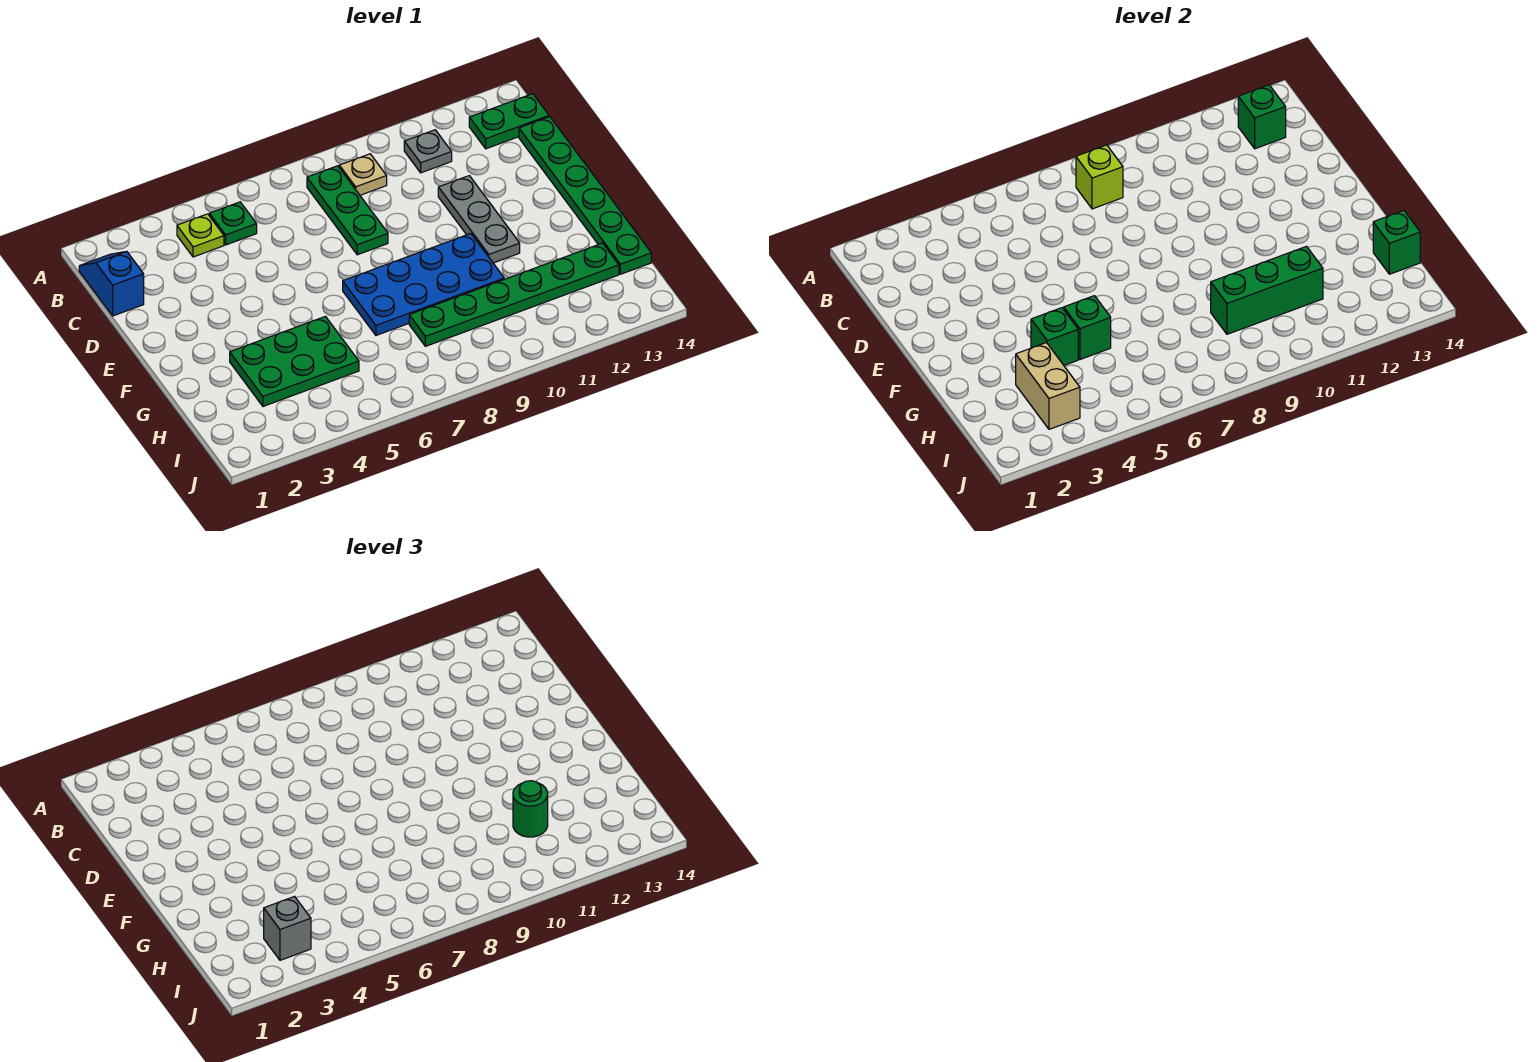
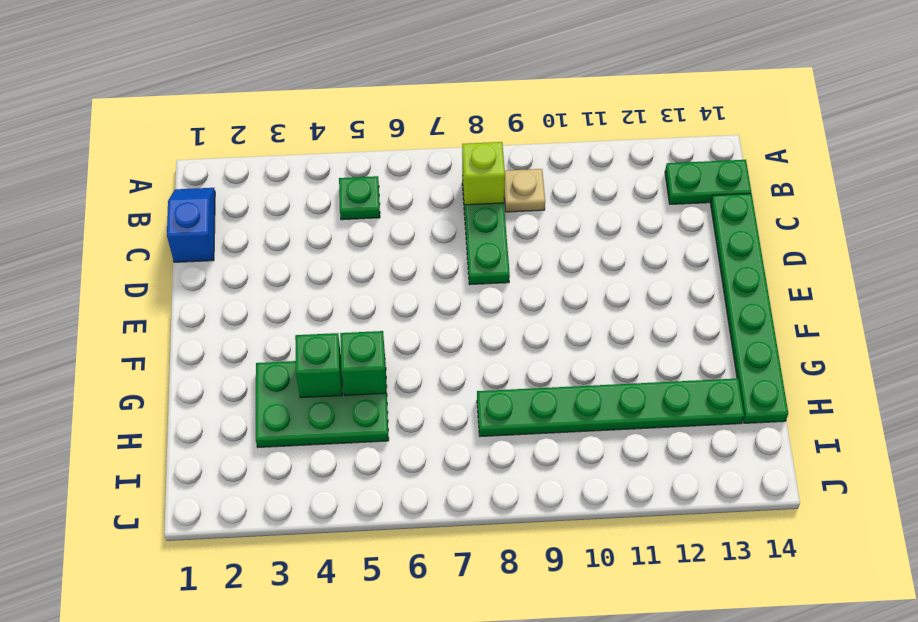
none -> lime 1x1 plate [177,214,224,257]
none -> grey 1x1 plate [404,130,452,173]
none -> grey 1x3 plate [438,176,520,263]

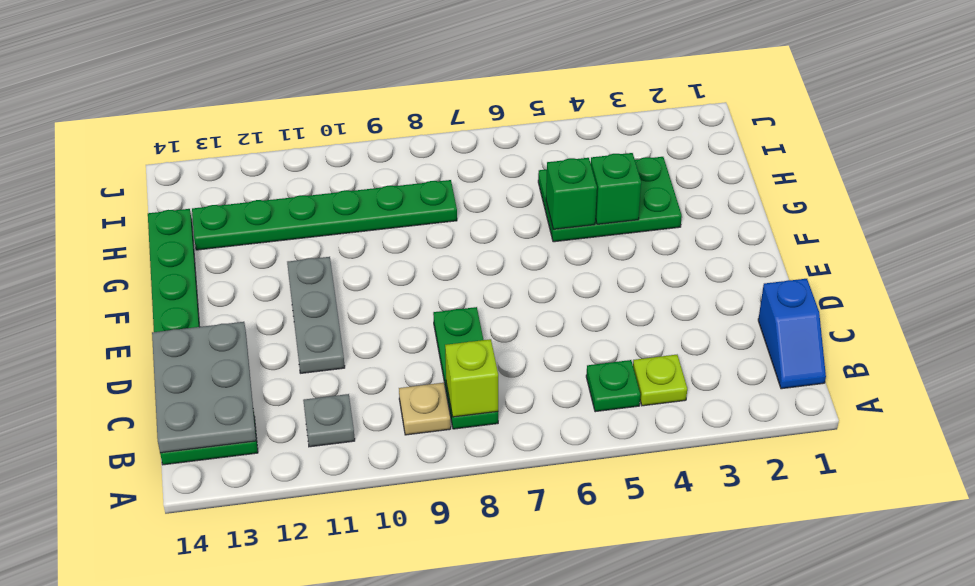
grey 2x3 plate [152,322,256,453] -> green 1x1 brick [1238,85,1286,149]
none -> blue 2x4 plate [343,234,504,335]
none -> tan 1x2 brick [1016,343,1080,429]
none -> green 1x3 brick [1211,246,1323,334]

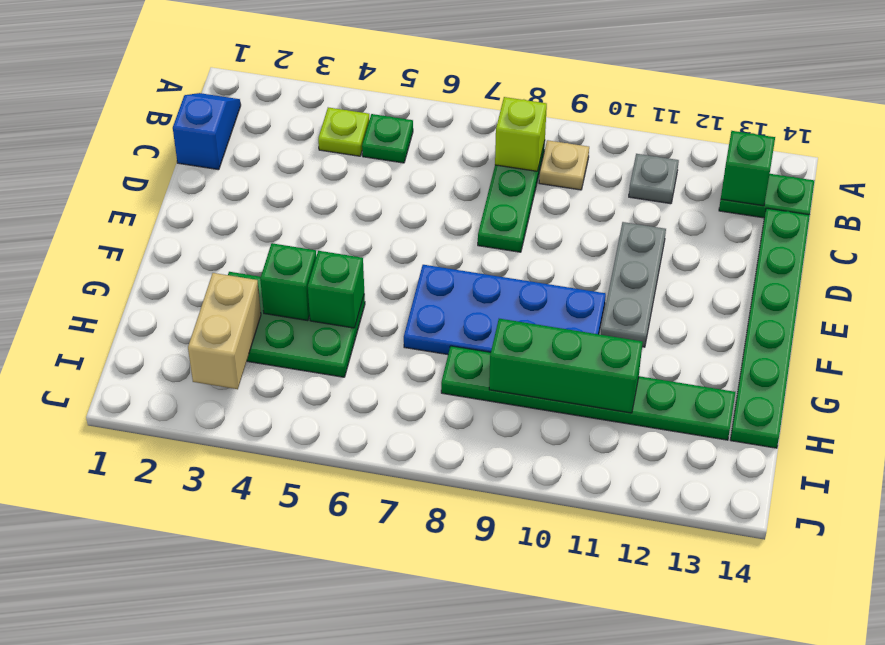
none -> green 1x1 brick [1373,210,1420,274]
none -> green 1x1 round brick [513,781,548,837]
none -> grey 1x1 brick [264,897,311,960]

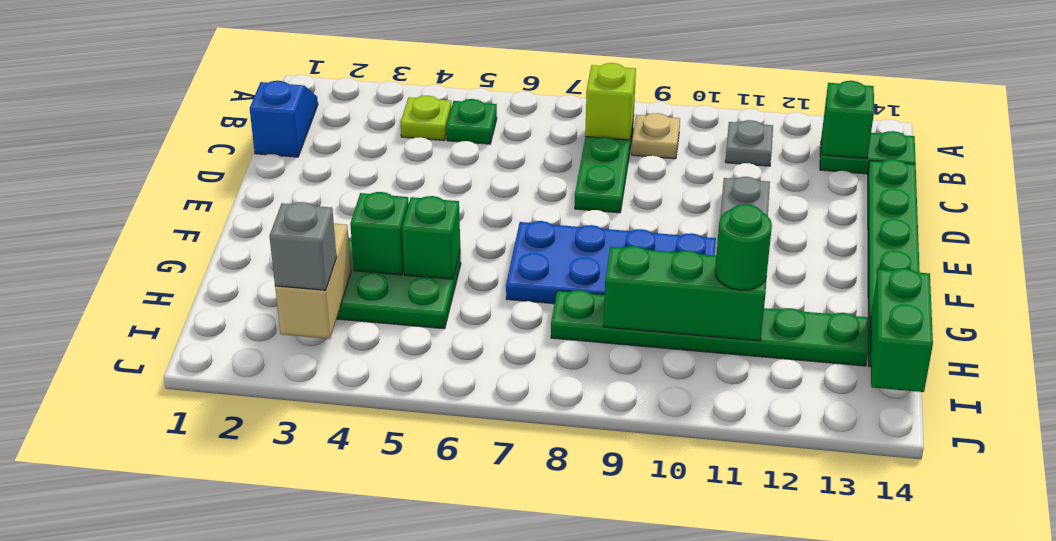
green 1x2 brick [871,269,933,392] -> green 1x1 brick [1373,210,1420,274]

